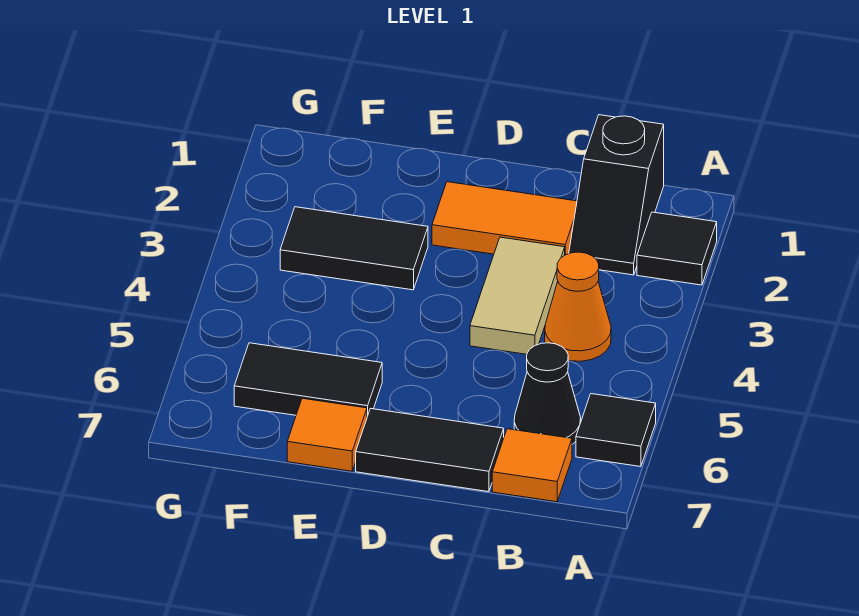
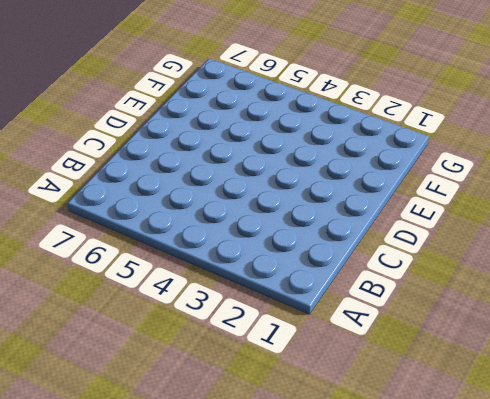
none -> black 1x1 tile [637,212,717,285]
none -> black 1x1 tile [576,394,656,467]
none -> black 1x2 slope [569,115,664,275]

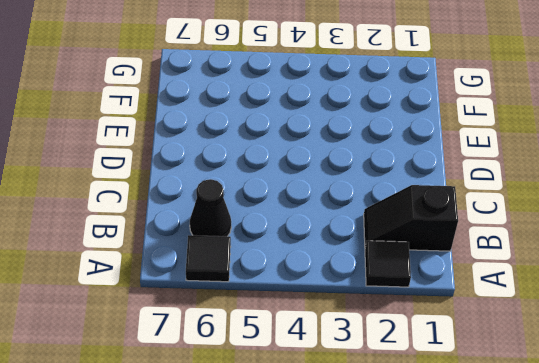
none -> orange 1x1 cone [545,252,611,361]
none -> orange 1x1 tile [492,429,572,502]
none -> orange 1x2 tile [432,182,577,255]

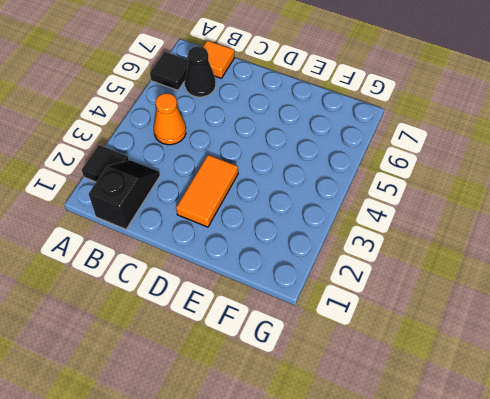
orange 1x2 tile [176,155,238,227] -> orange 1x2 tile turned to [432,182,577,255]
none -> tan 1x2 tile [470,237,565,354]
none -> black 1x2 tile [356,409,504,492]
none -> black 1x2 tile [280,207,428,290]

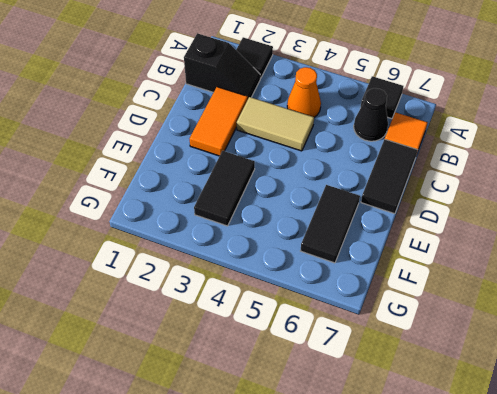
none -> orange 1x1 tile [287,398,367,471]

